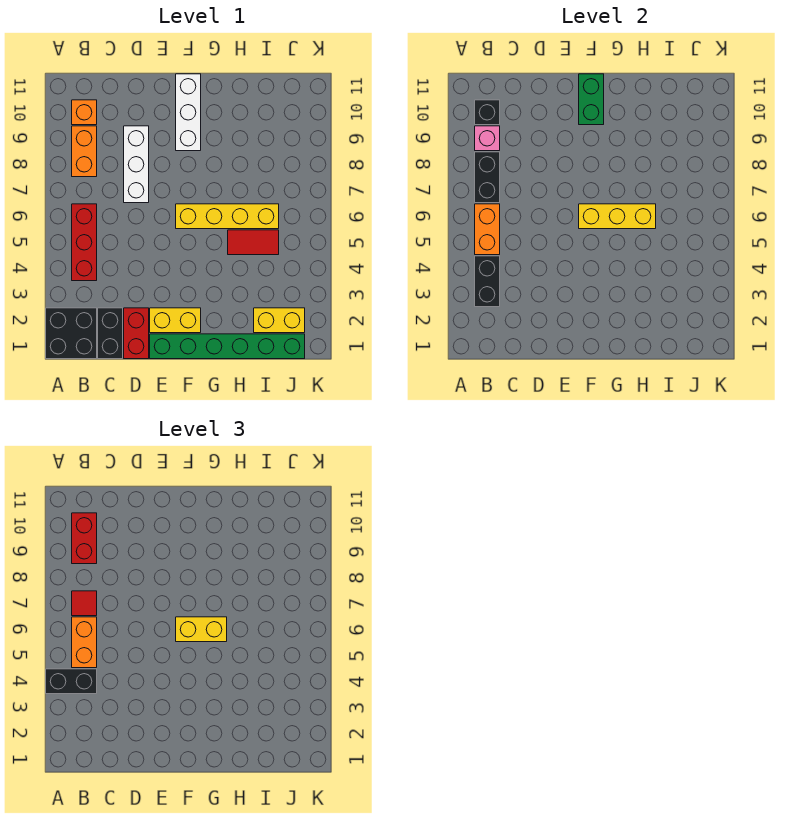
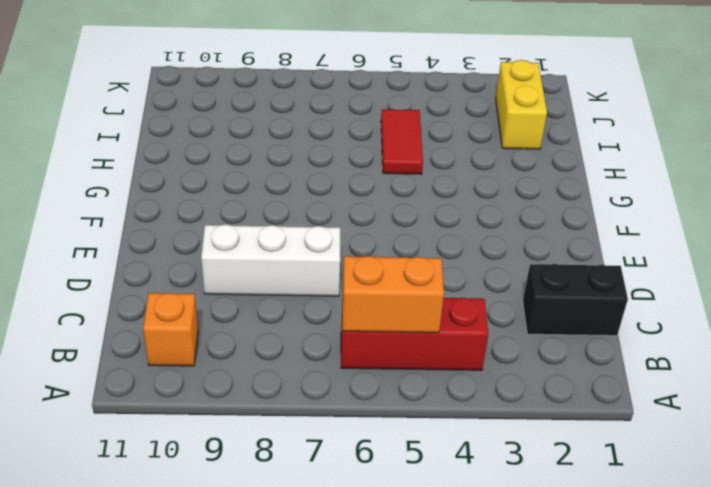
none -> black 2x2 brick [46,308,97,359]
none -> orange 1x2 brick [72,126,97,177]
none -> red 1x2 brick [124,308,149,359]

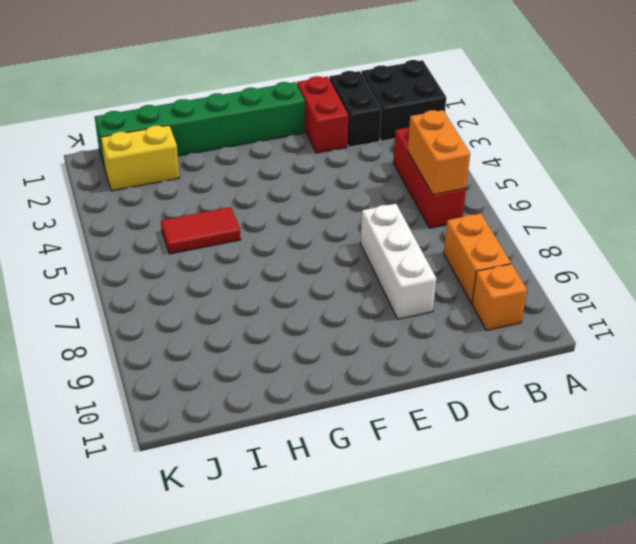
none -> yellow 1x2 brick [150,308,201,333]
none -> yellow 1x4 brick [176,204,279,229]
none -> white 1x3 brick [176,74,201,151]

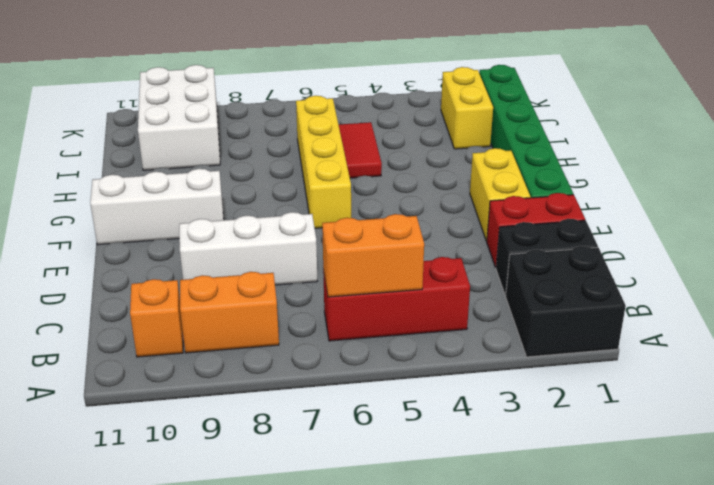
white 2x3 brick [138,65,220,170] -> none
none -> black 1x2 brick [475,256,500,307]
none -> black 1x2 brick [475,152,500,203]
none -> pink 1x1 brick [475,126,500,151]

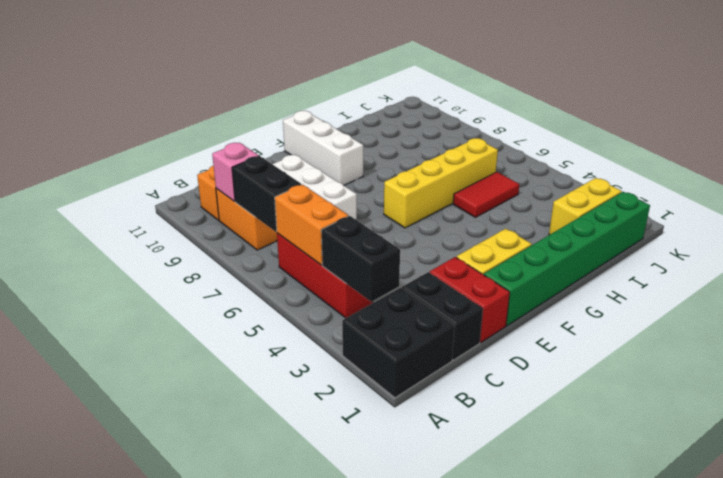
none -> black 1x1 brick [475,100,500,125]
none -> yellow 1x3 brick [579,204,656,229]
none -> green 1x2 brick [579,74,604,125]

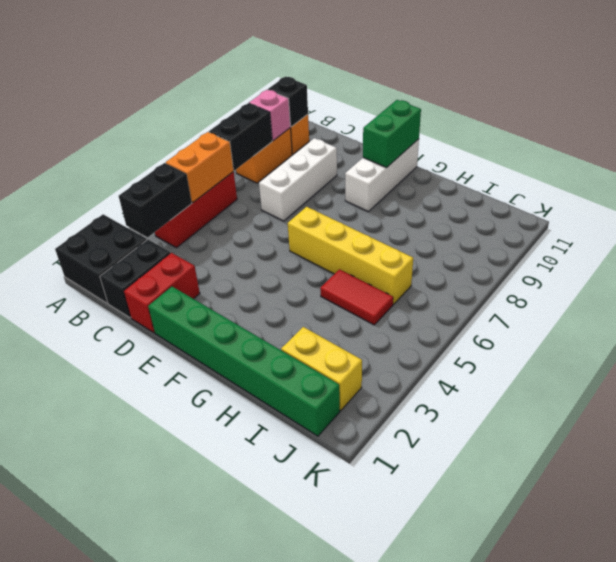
none -> yellow 1x2 brick [150,308,201,333]
none -> yellow 1x3 brick [579,204,656,229]
none -> black 1x2 brick [46,669,97,694]

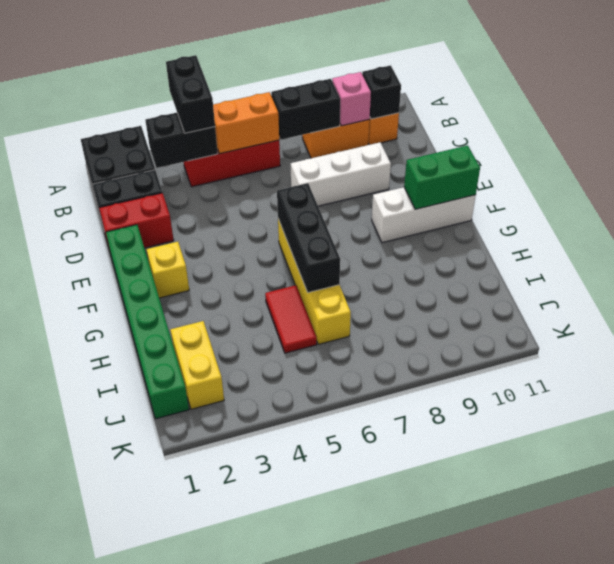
yellow 1x1 brick [147,242,189,298] -> yellow 1x2 brick [150,308,201,333]
black 1x3 brick [277,183,340,293] -> yellow 1x3 brick [579,204,656,229]
none -> orange 1x2 brick [72,617,97,668]
none -> red 1x1 tile [72,591,97,616]
none -> red 1x2 brick [72,513,97,564]

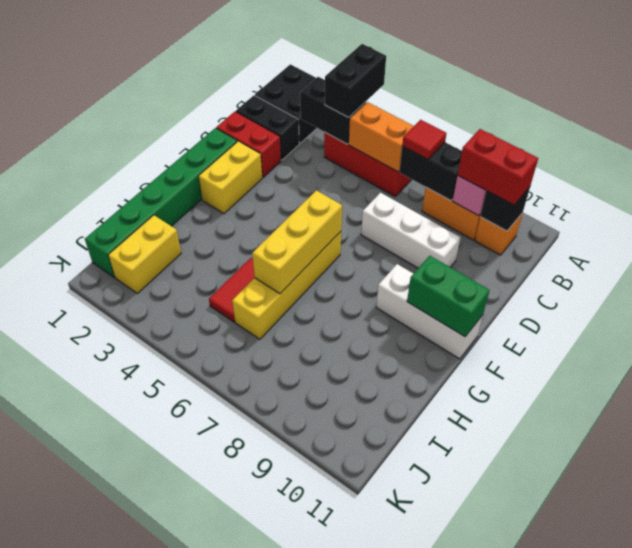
none -> orange 1x2 brick [72,617,97,668]
none -> yellow 1x2 brick [176,617,227,642]

